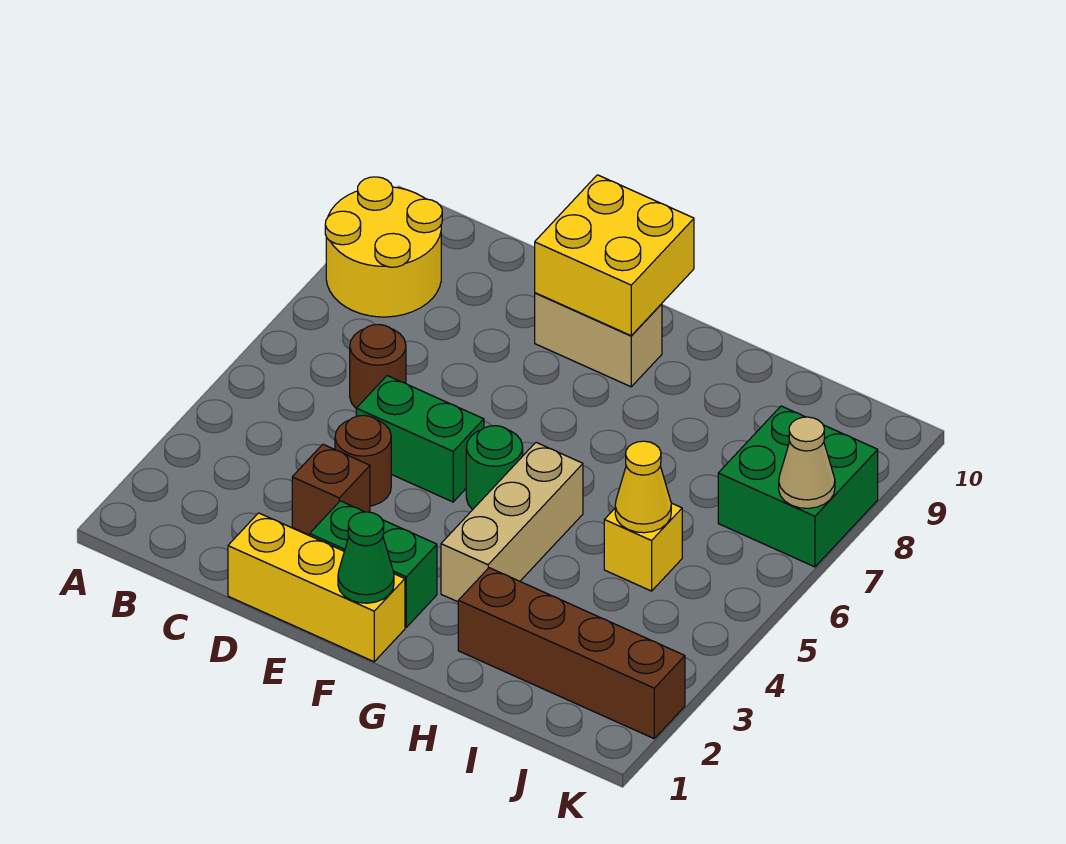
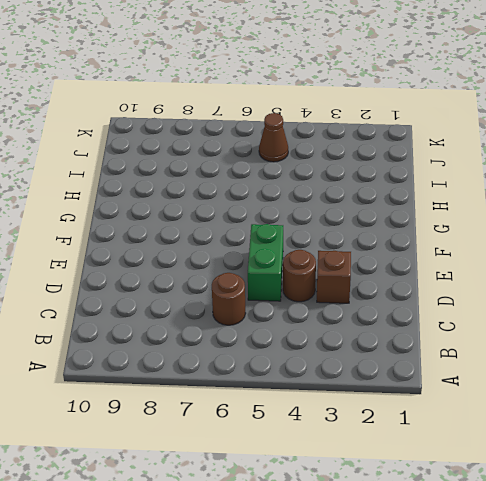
brown 1x1 cone [259,113,288,162] -> none
none -> yellow 2x2 round brick [325,177,442,317]
none -> yellow 1x3 brick [228,513,405,662]
none -> green 1x2 brick [310,501,437,627]

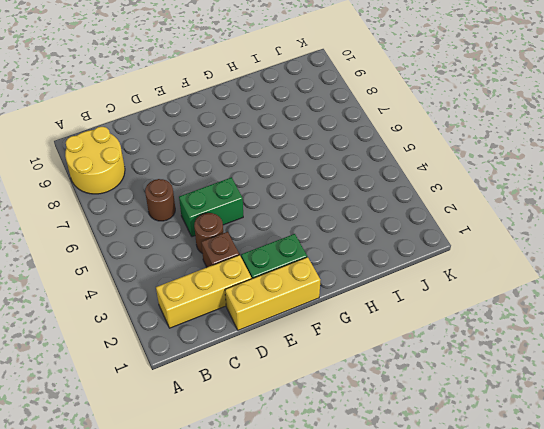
yellow 1x3 brick [156,255,252,328] -> none
none -> tan 1x2 brick [535,293,662,387]
none -> green 1x1 round brick [466,426,523,510]
none -> tan 1x3 brick [441,443,583,602]

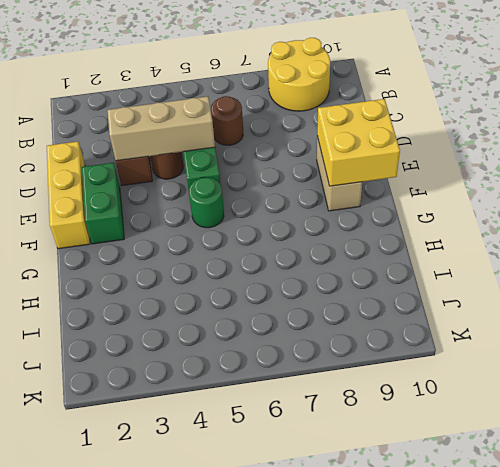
tan 1x3 brick [107,96,215,161] -> tan 1x3 brick moved to [441,443,583,602]
none -> brown 1x4 brick [458,568,685,738]
none -> yellow 1x1 brick [604,503,682,591]
none -> green 2x2 brick [718,406,878,567]

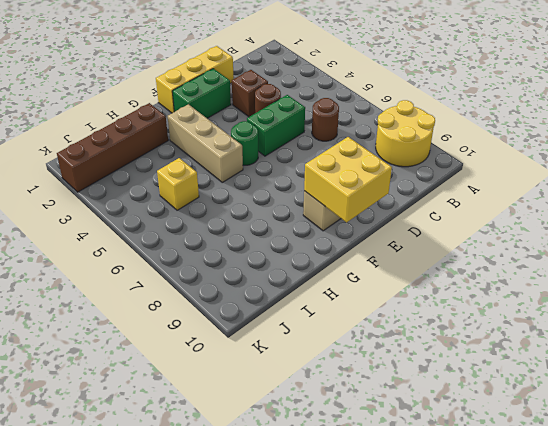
none -> green 2x2 brick [718,406,878,567]
none -> green 1x1 cone [338,512,394,603]
none -> yellow 1x1 cone [615,441,671,533]

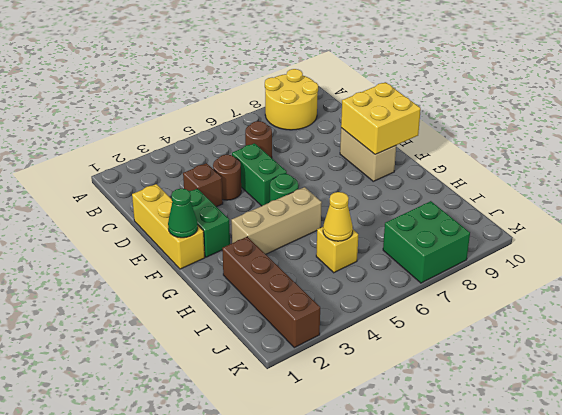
none -> tan 1x1 cone [779,417,835,508]

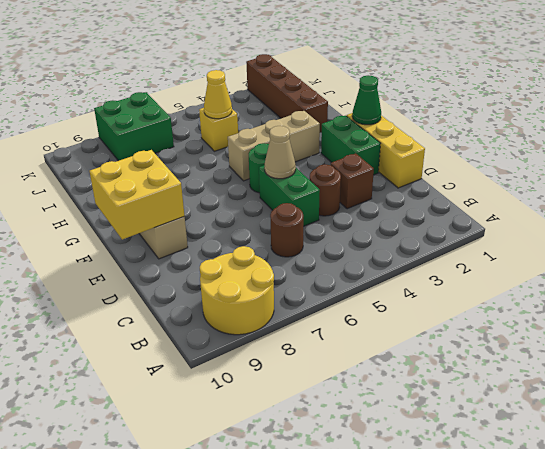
tan 1x1 cone [265,126,296,179] -> tan 1x1 cone moved to [779,417,835,508]

